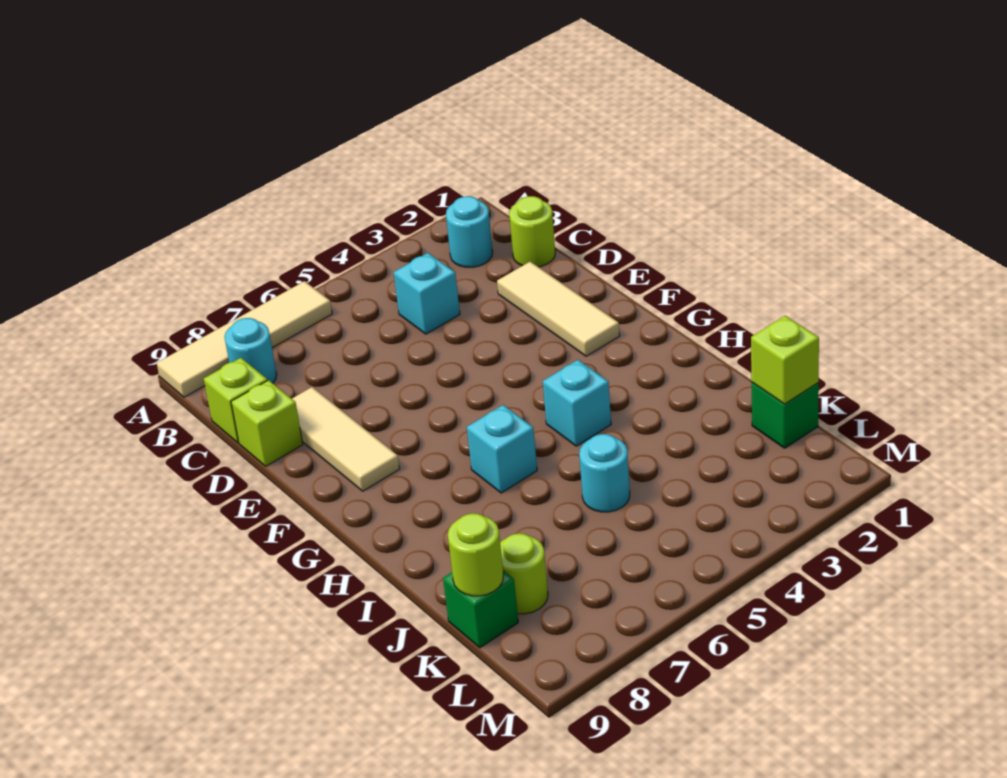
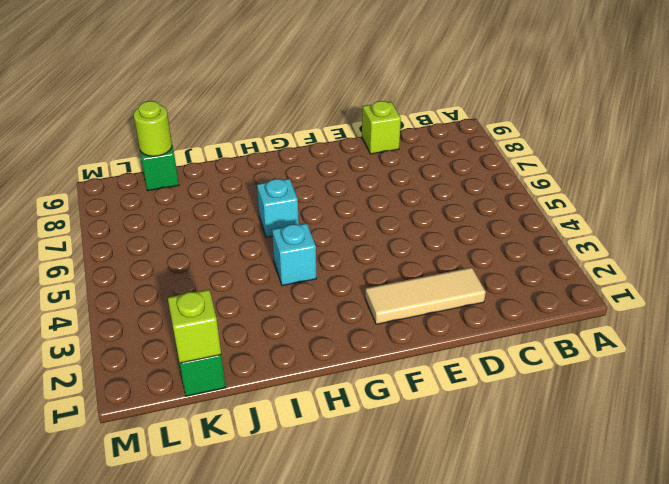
none -> tan 1x4 tile [157,281,332,397]
none -> cyan 1x1 round brick [446,196,493,267]
none -> cyan 1x1 round brick [225,318,277,383]

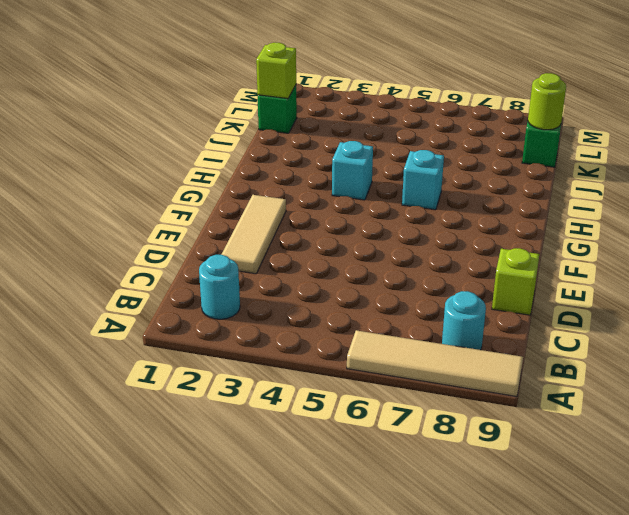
none -> lime 1x1 round brick [509,196,555,267]
none -> cyan 1x1 brick [394,253,460,334]
none -> lime 1x1 brick [204,358,268,443]

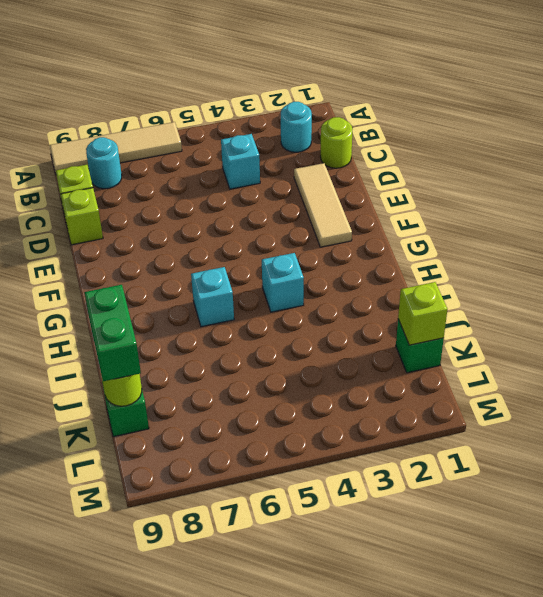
green 1x2 brick [84,285,141,381] -> none
none -> tan 1x3 tile [292,387,400,491]
none -> cyan 1x1 round brick [579,434,630,512]
none -> lime 1x1 round brick [500,533,548,614]

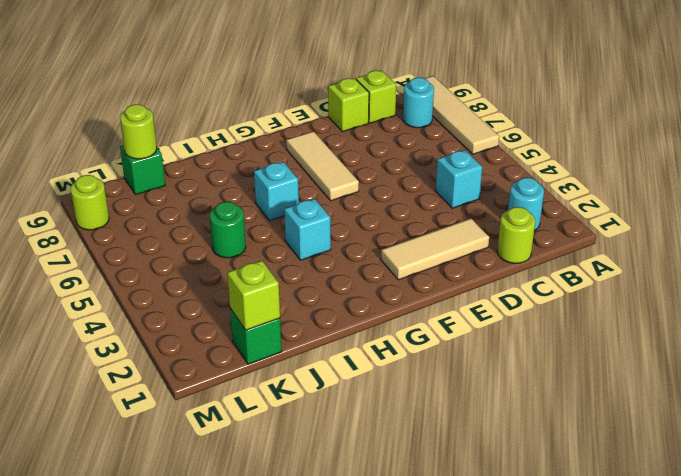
tan 1x3 tile [286,131,359,201] -> tan 1x3 tile turned to [292,387,400,491]
green 1x1 round brick [210,202,246,258] -> cyan 1x1 round brick [579,434,630,512]
lime 1x1 round brick [71,175,109,230] -> lime 1x1 round brick moved to [500,533,548,614]

